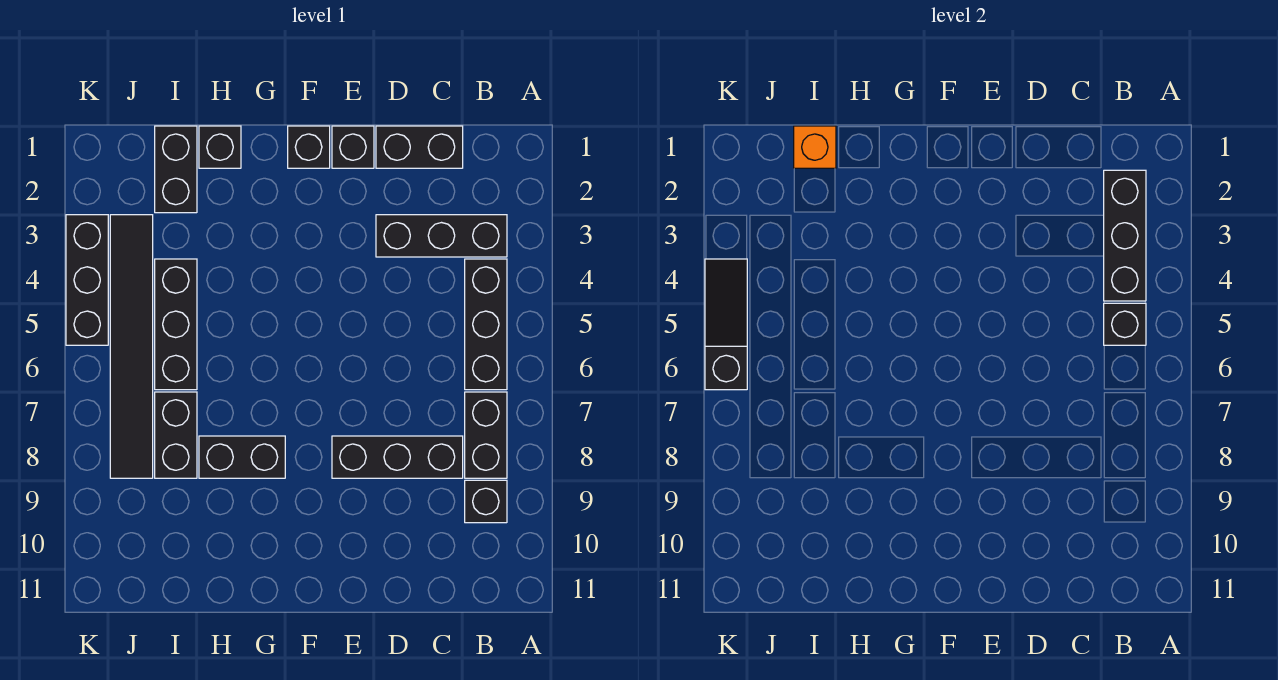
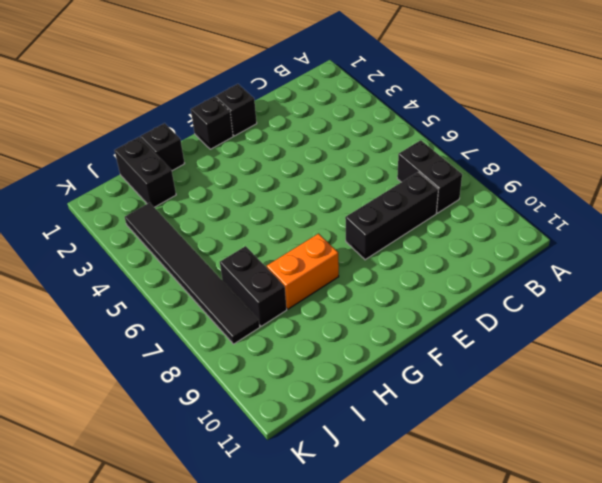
orange 1x2 brick [267,234,339,309] -> black 1x2 brick [199,436,285,478]
none -> black 1x3 brick [376,215,507,257]
none -> black 1x3 brick [465,259,507,390]
none -> black 1x1 brick [465,480,507,523]

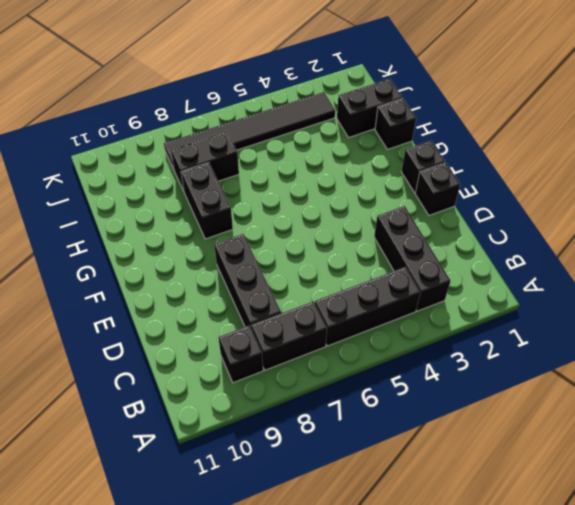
none -> black 1x2 brick [376,126,463,168]
none -> black 1x3 brick [155,259,197,390]
none -> black 1x3 brick [66,215,108,345]

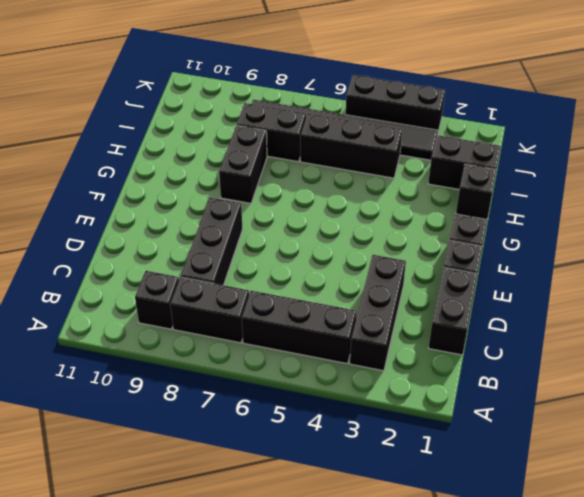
none -> black 1x3 brick [1104,170,1146,301]
none -> black 1x1 brick [1104,303,1146,345]
none -> orange 1x1 brick [794,126,836,168]

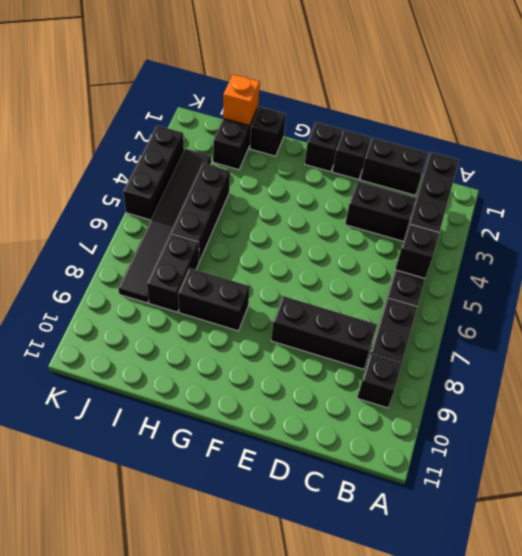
none -> black 1x3 slope [705,259,747,390]

